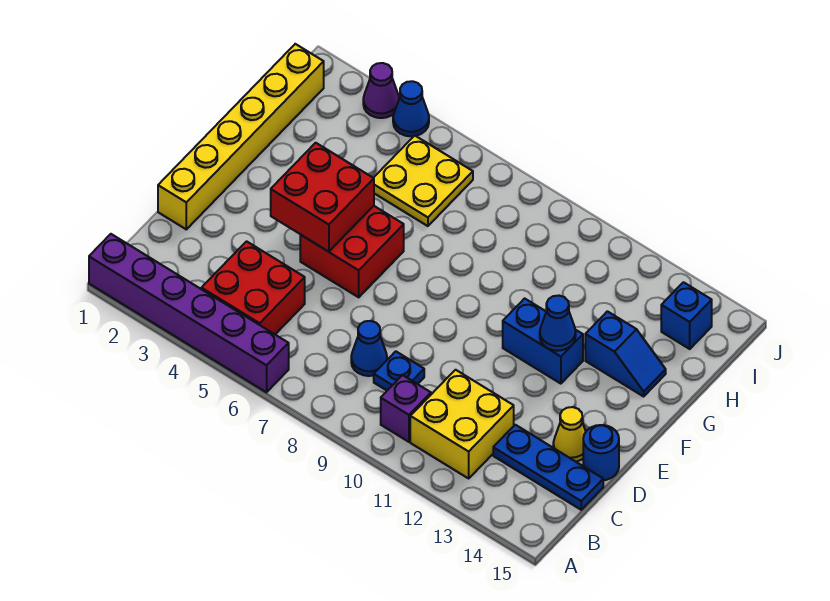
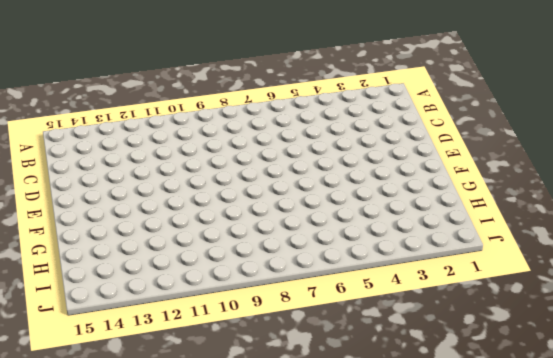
none -> purple 1x6 brick [89,234,289,392]
none -> red 2x2 brick [201,241,305,334]
none -> purple 1x1 brick [381,375,431,442]

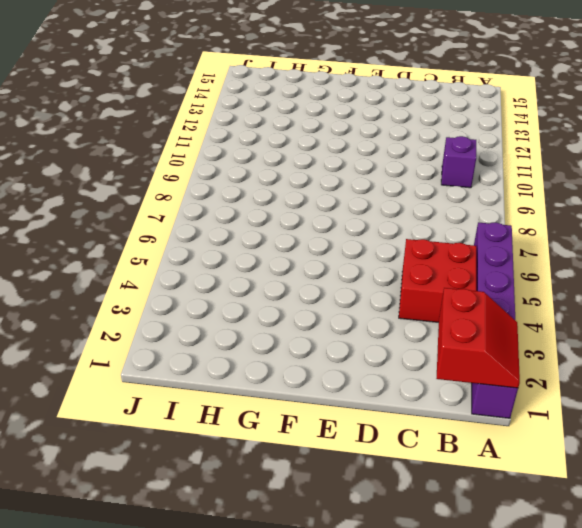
red 2x2 slope [437,288,520,388] -> none
none -> yellow 2x2 brick [410,370,514,478]
none -> blue 1x1 cone [351,321,387,376]
none -> blue 1x1 plate [374,351,424,390]

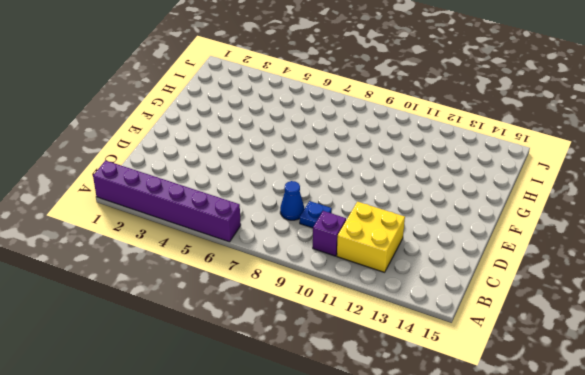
none -> red 2x2 brick [201,241,305,334]
none -> blue 1x3 plate [493,425,603,510]
none -> yellow 1x6 brick [158,44,324,229]

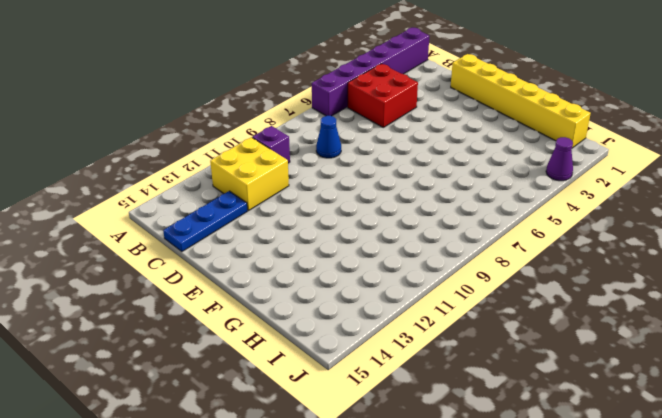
none -> blue 1x1 plate [374,351,424,390]
none -> yellow 1x1 cone [553,407,586,462]
none -> blue 1x1 round brick [583,425,619,480]

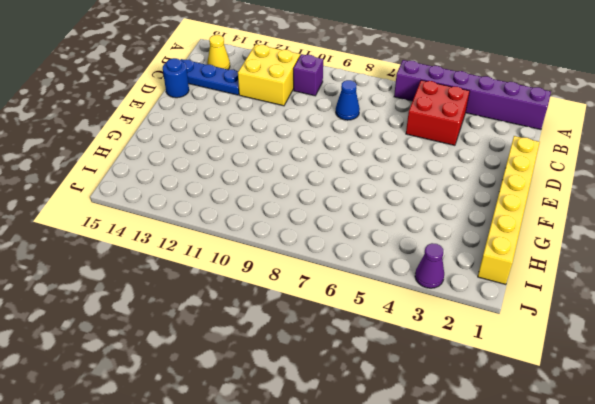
yellow 1x1 cone [207,35,230,69] -> yellow 1x1 cone moved to [553,407,586,462]
none -> blue 1x1 plate [374,351,424,390]
none -> red 2x2 brick [300,206,404,297]
none -> blue 1x2 brick [503,298,583,384]

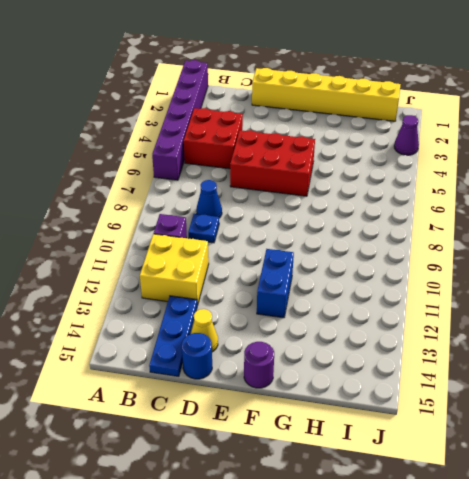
red 2x3 brick [230,130,315,196] -> red 2x2 brick [300,206,404,297]
purple 1x1 round brick [244,342,274,388] -> none
none -> blue 1x2 slope [585,311,666,396]
none -> yellow 2x2 plate [374,136,473,226]
none -> blue 1x1 brick [661,282,712,349]

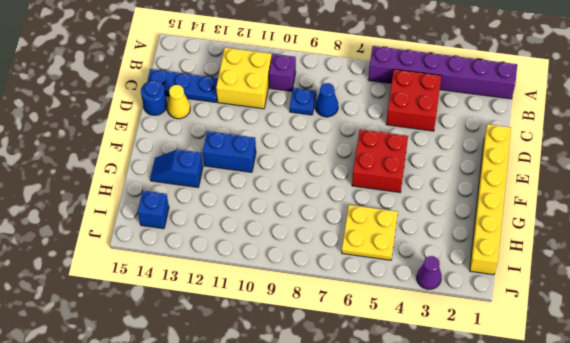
none -> blue 1x1 cone [393,81,429,136]
none -> red 2x2 brick [271,143,374,252]
none -> blue 1x1 cone [540,296,576,351]

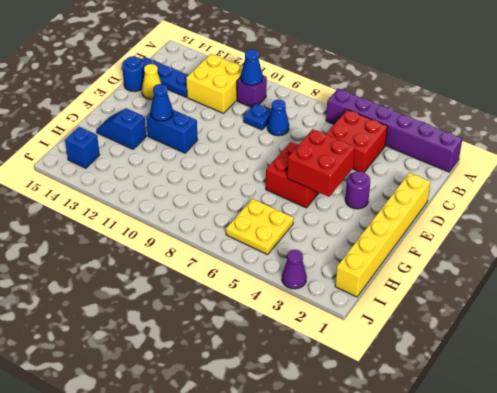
blue 1x1 cone [241,49,263,86] -> blue 1x1 cone moved to [393,81,429,136]
purple 1x1 round brick [345,171,370,209] -> none

